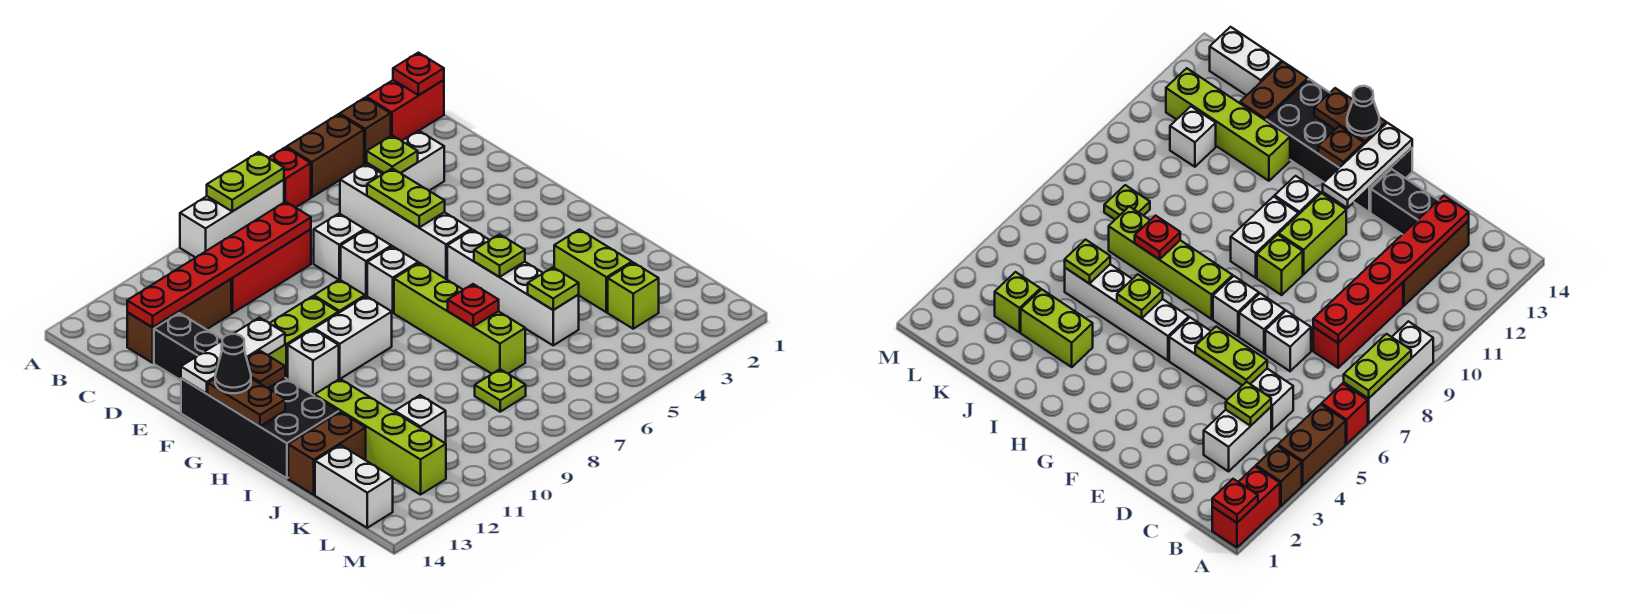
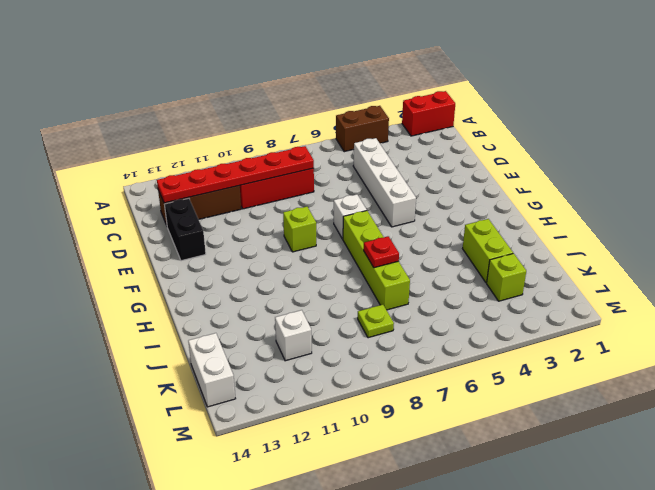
none -> brown 1x1 brick [340,98,391,164]
none -> red 1x1 brick [269,147,311,208]
none -> white 1x3 brick [180,180,284,258]
none -> white 1x2 brick [367,131,444,191]

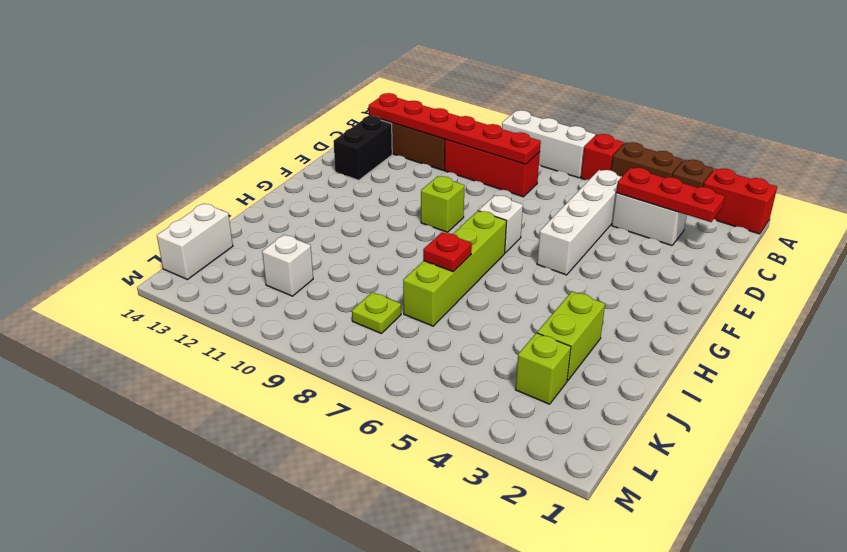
red 1x3 plate [616,168,725,222] -> lime 1x1 plate [367,135,418,173]
none -> white 1x1 brick [314,214,365,280]
none -> white 1x1 brick [341,230,391,296]
none -> lime 1x2 brick [268,296,338,379]
none -> black 2x4 brick [181,378,339,478]

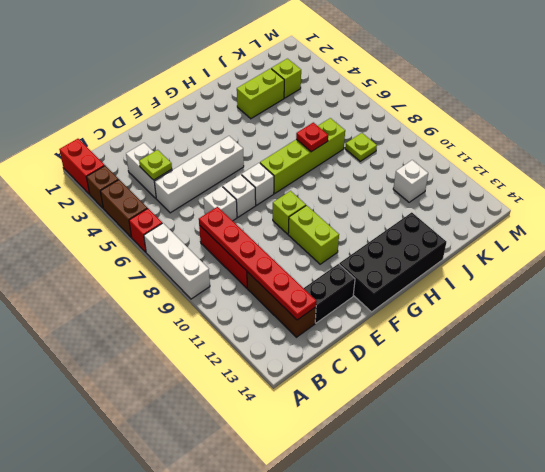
none -> white 1x4 brick [447,230,579,345]
none -> white 1x2 brick [314,296,392,379]
none -> white 1x1 brick [288,329,339,395]
none -> lime 1x4 brick [315,379,446,495]

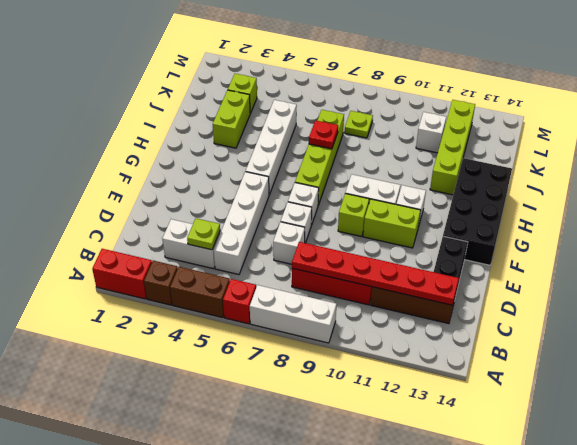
none -> brown 1x2 brick [288,412,366,495]
none -> white 1x2 brick [315,445,393,528]
none -> red 1x1 plate [393,53,444,95]
none -> lime 1x2 plate [207,152,284,211]

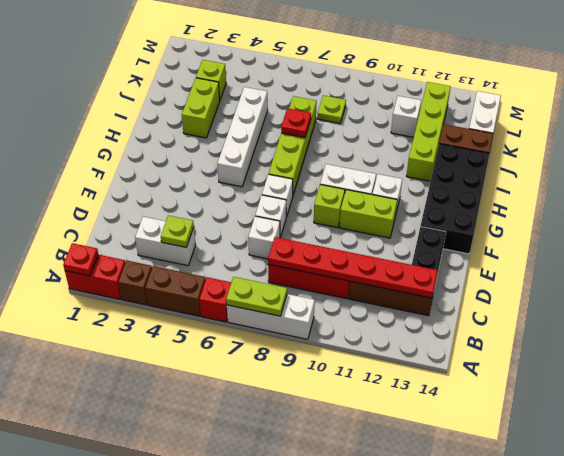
none -> white 1x4 brick [340,164,471,279]
none -> lime 1x2 plate [367,168,445,227]
none -> white 1x3 plate [181,318,285,393]
none -> brown 1x1 plate [247,351,285,388]

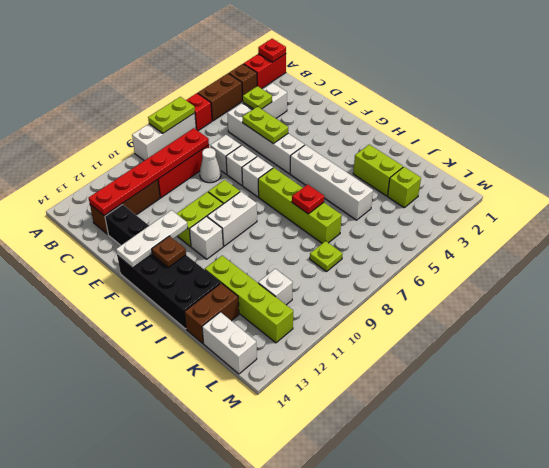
white 1x1 cone [200,148,221,183] -> none
none -> brown 1x2 plate [208,378,285,426]
none -> lime 1x1 plate [474,234,525,277]
none -> lime 1x1 plate [528,267,579,310]
none -> black 1x1 cone [215,334,251,393]

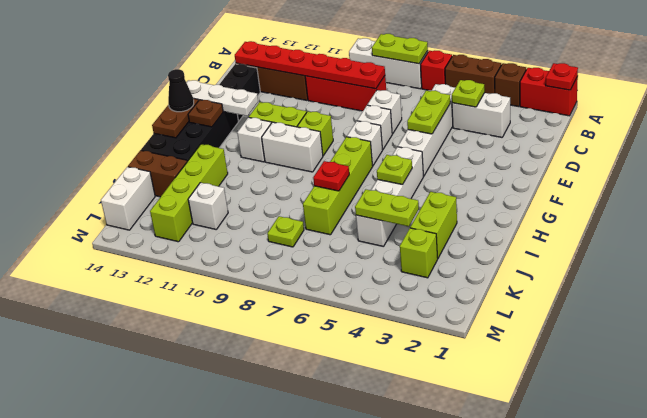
lime 1x2 plate [355,189,419,226] -> lime 1x1 plate [528,267,579,310]

